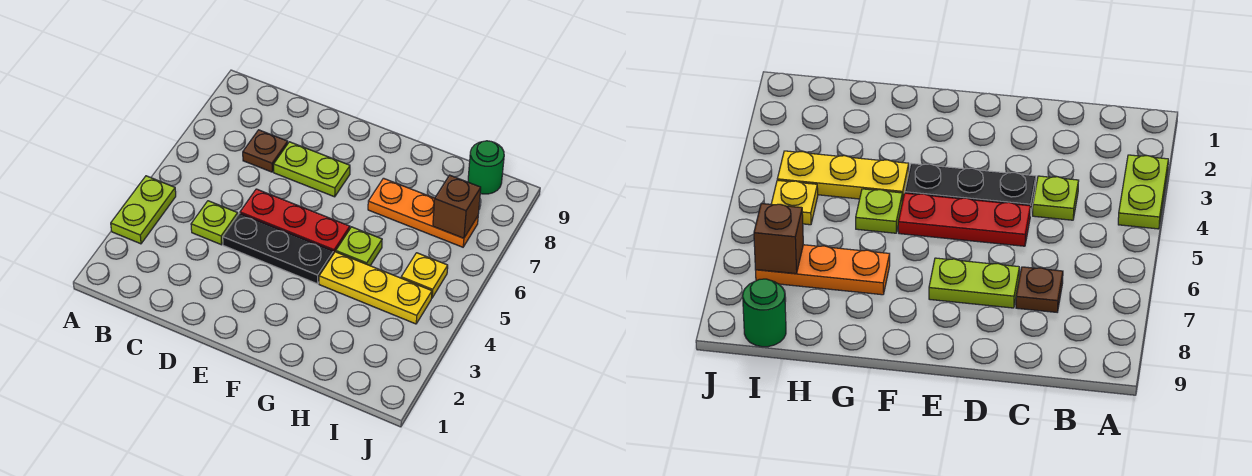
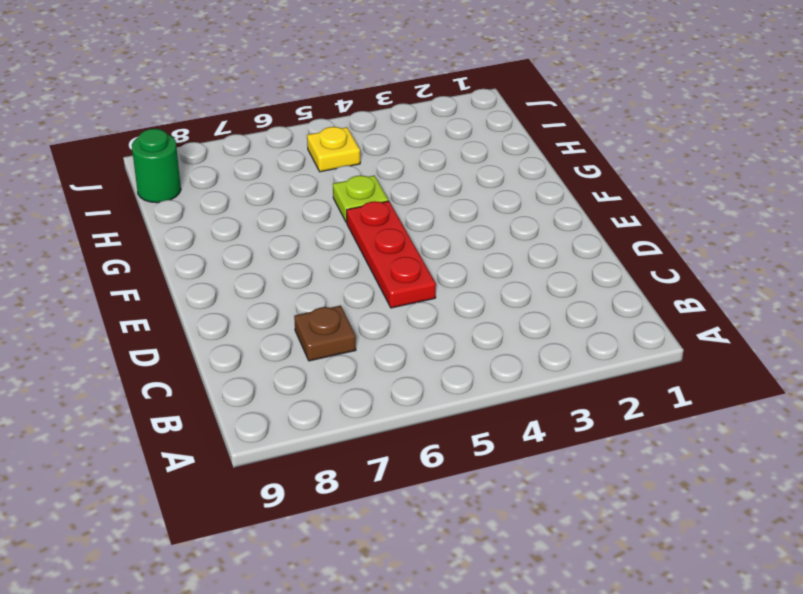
none -> lime 1x2 plate [111,176,176,244]
none -> lime 1x1 plate [191,201,238,245]
none -> black 1x3 plate [223,213,333,284]

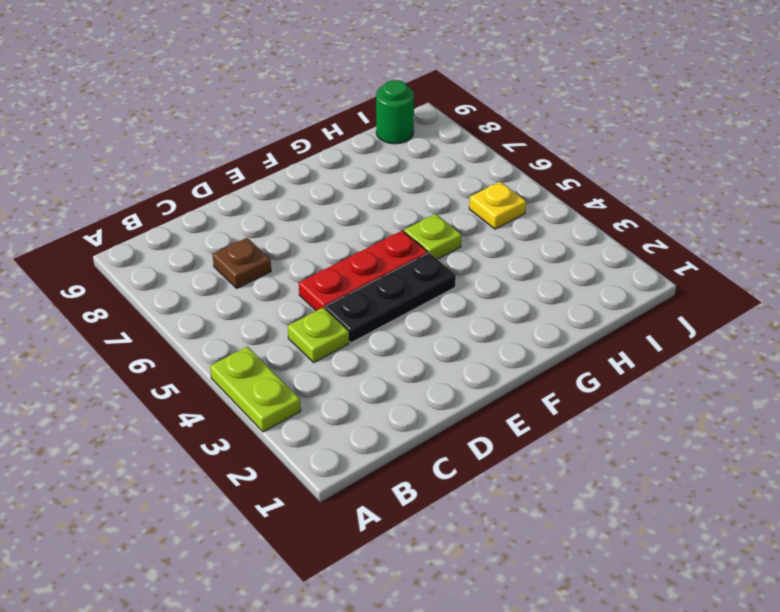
none -> lime 1x2 plate [274,142,350,197]
none -> yellow 1x3 plate [319,252,432,324]
none -> orange 1x3 plate [368,178,478,247]

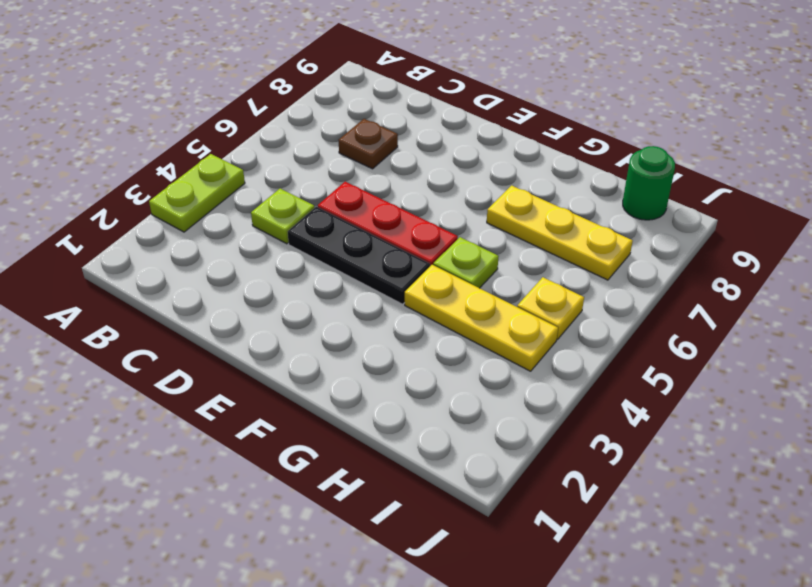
yellow 1x3 plate [487,186,633,280] -> orange 1x3 plate [368,178,478,247]
none -> lime 1x2 plate [274,142,350,197]
none -> brown 1x1 brick [433,175,481,238]

